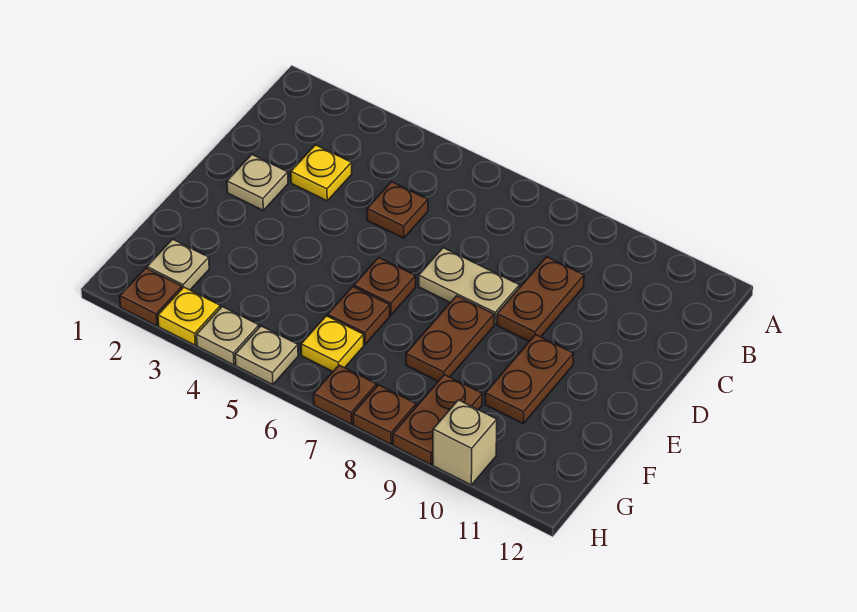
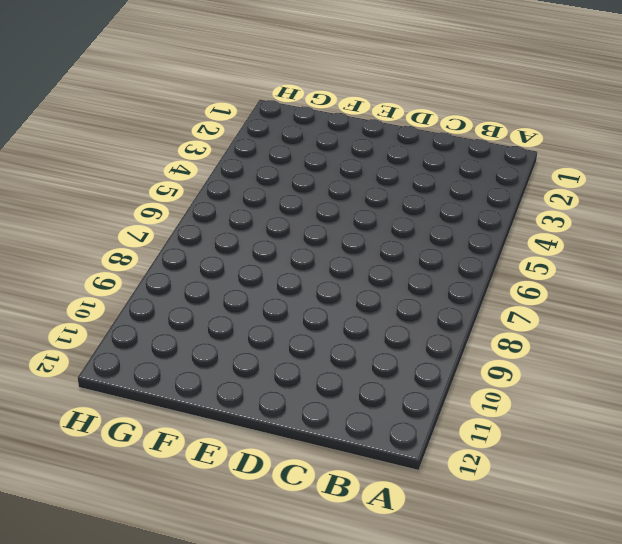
none -> yellow 1x1 plate [291,145,352,201]
none -> brown 1x1 plate [367,182,428,238]
none -> brown 1x2 plate [497,257,584,341]

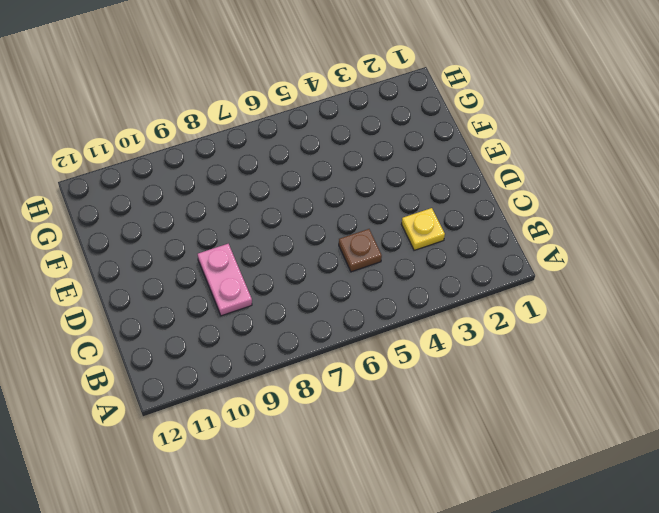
pink 1x2 plate [198,244,252,316] -> brown 1x2 plate [497,257,584,341]
none -> tan 1x1 plate [227,155,288,210]
none -> tan 1x2 plate [419,248,519,324]
none -> brown 1x1 plate [354,258,416,315]

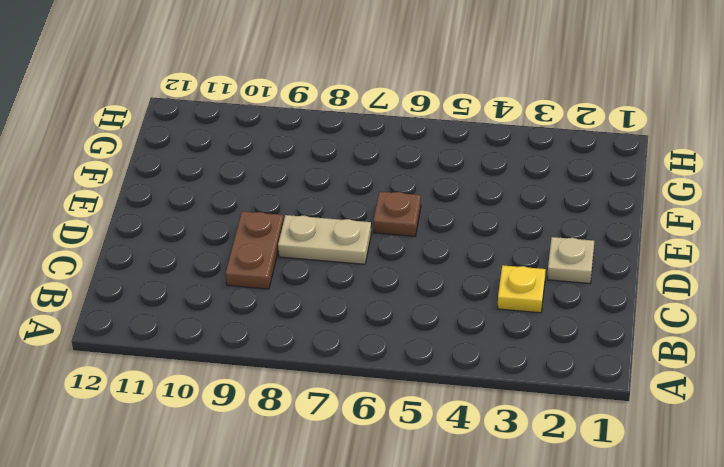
none -> brown 1x1 plate [367,182,428,238]
none -> brown 1x2 plate [406,296,494,381]
none -> brown 1x2 plate [485,335,574,423]

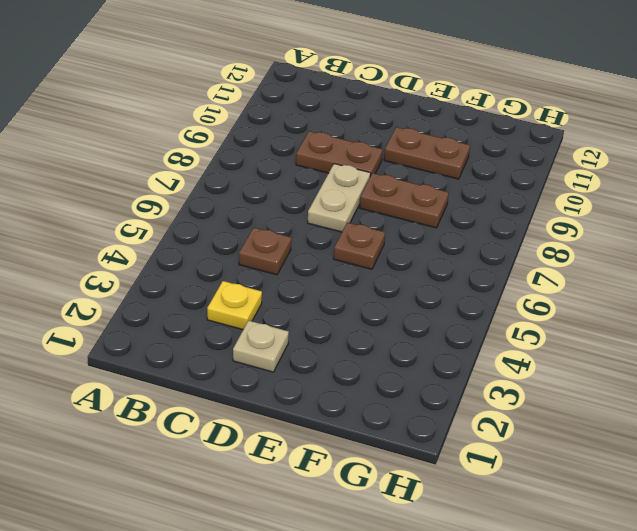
none -> brown 1x1 plate [328,287,390,345]
none -> tan 1x1 plate [147,239,209,290]
none -> yellow 1x1 plate [301,316,364,372]

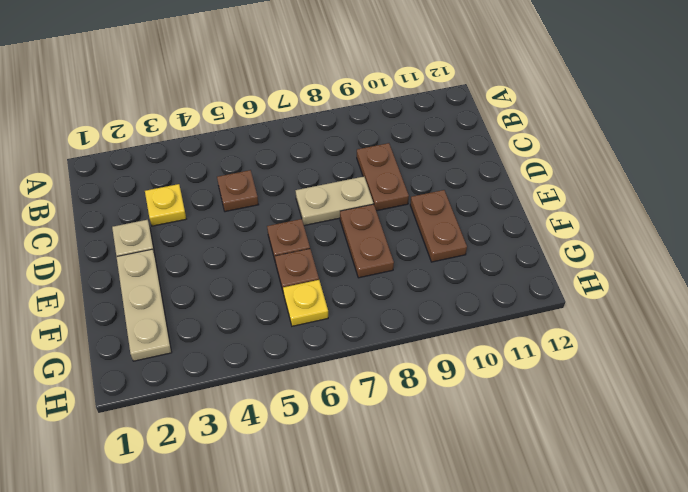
tan 1x3 plate [117,249,172,361] -> tan 1x1 plate [147,239,209,290]
none -> brown 1x2 plate [393,375,482,465]
none -> brown 1x1 plate [120,268,182,326]
none -> yellow 1x1 plate [158,287,220,345]

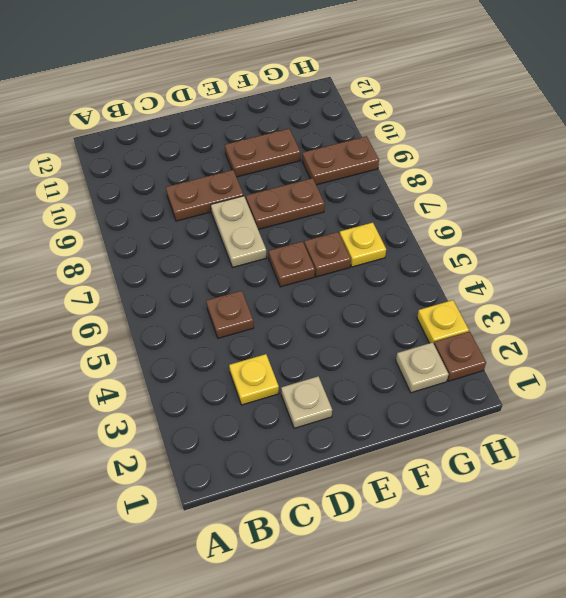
none -> tan 1x1 plate [197,306,259,365]
none -> tan 1x1 plate [235,326,298,385]
none -> brown 1x1 plate [314,365,377,424]

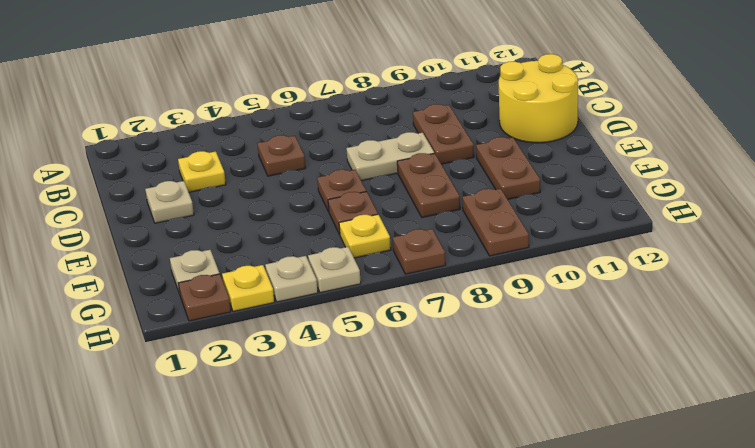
yellow 2x2 round brick [499,54,578,143] -> none
none -> brown 1x1 plate [353,385,416,444]
none -> tan 1x1 brick [433,400,497,485]

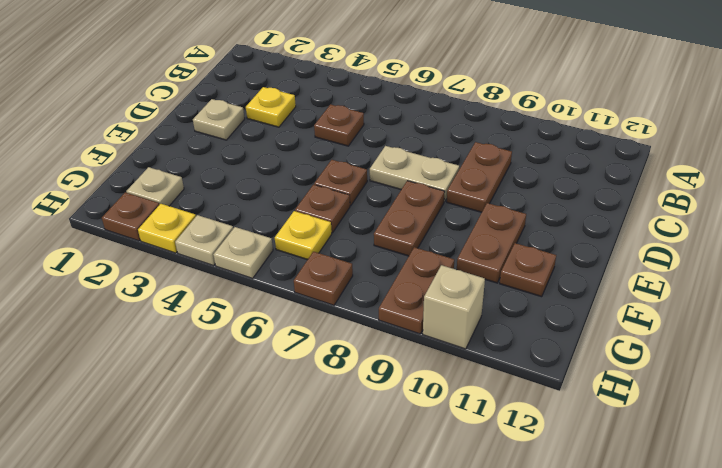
brown 1x1 plate [500,243,556,297] -> brown 1x1 plate moved to [353,385,416,444]

